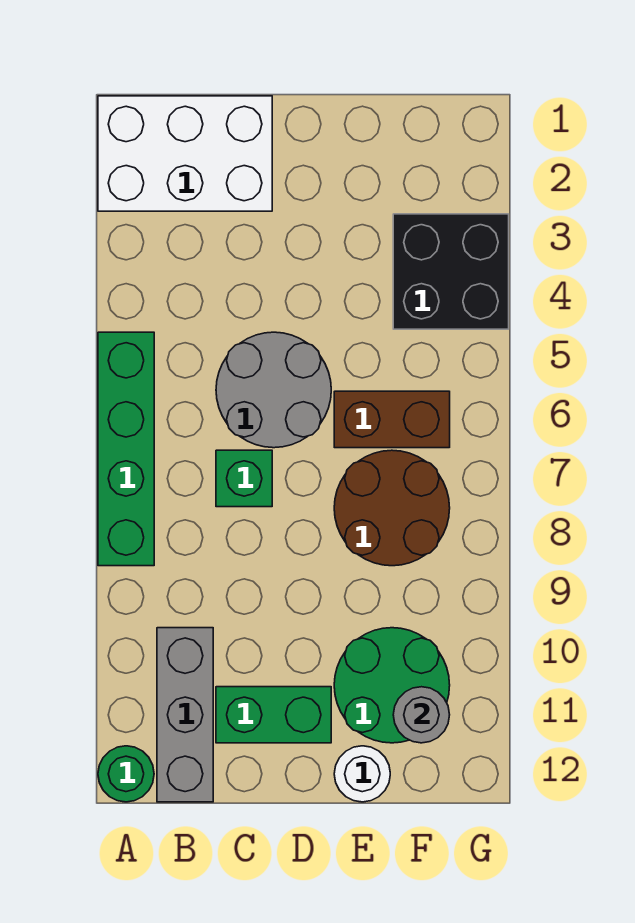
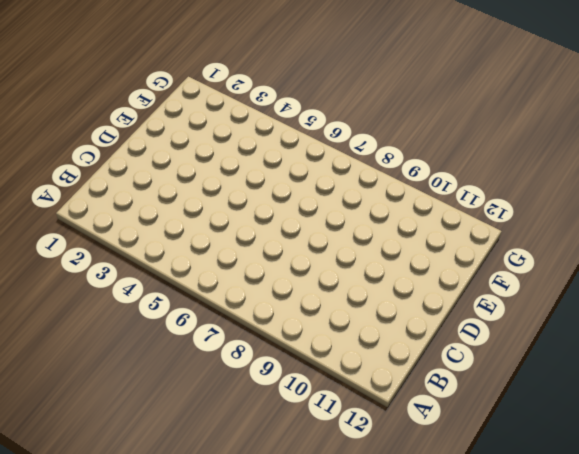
none -> white 2x3 brick [98,96,272,211]
none -> green 1x4 brick [98,332,154,566]
none -> green 1x1 round brick [98,746,154,802]

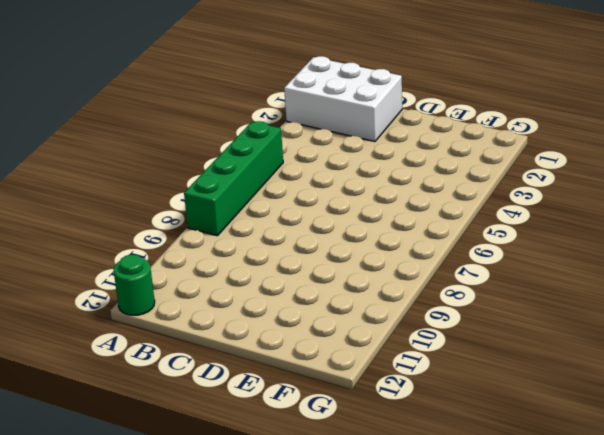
none -> grey 1x3 brick [157,628,213,802]
none -> grey 2x2 round brick [216,332,331,448]
none -> green 1x1 brick [216,450,272,507]

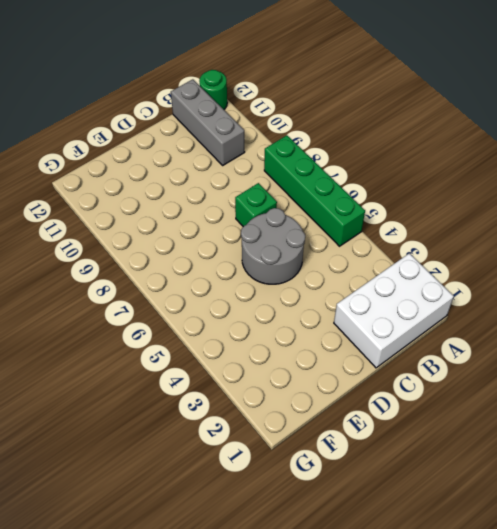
none -> green 1x2 brick [216,687,331,743]
none -> brown 1x2 brick [334,391,450,448]
none -> brown 2x2 round brick [334,450,450,566]

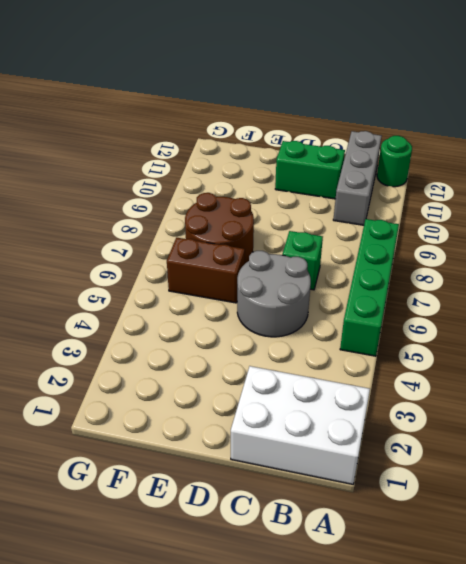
none -> green 2x2 round brick [334,628,450,743]
none -> white 1x1 round brick [334,746,390,802]
none -> black 2x2 brick [393,214,509,329]

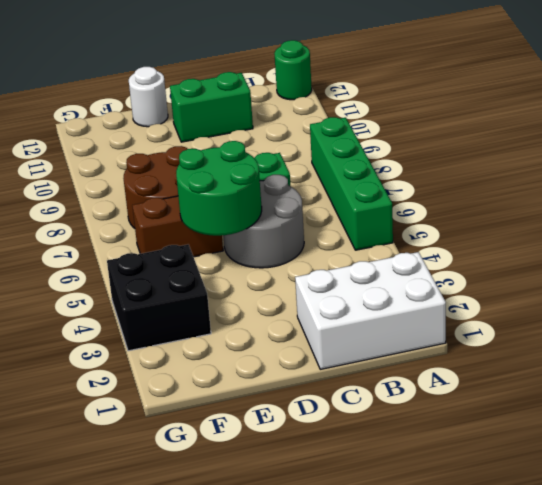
green 2x2 round brick [176,141,262,236] -> green 2x2 round brick moved to [334,628,450,743]
none -> grey 1x3 brick [157,628,213,802]
none -> grey 1x1 round brick [393,687,450,743]

